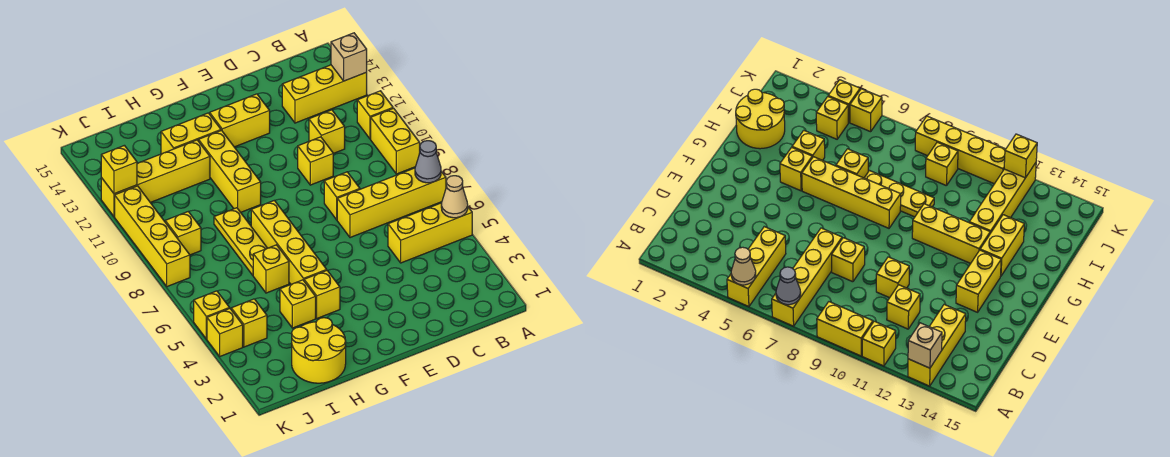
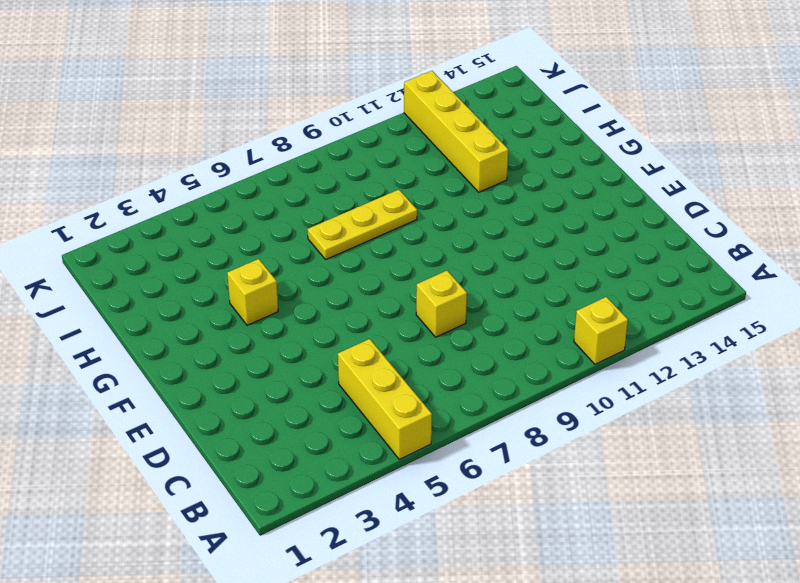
none -> yellow 1x4 brick [337,168,446,238]
none -> yellow 1x2 brick [371,108,420,174]
none -> yellow 1x3 brick [282,65,367,123]

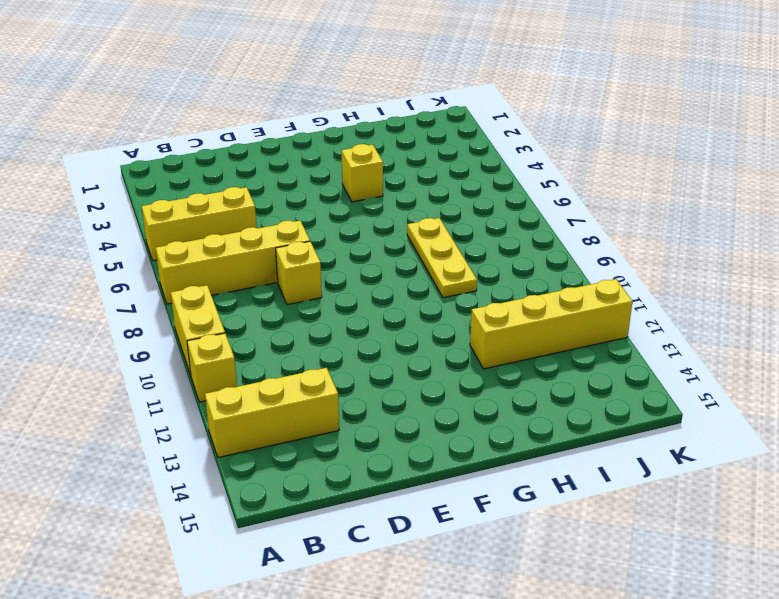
none -> yellow 1x1 brick [309,110,345,154]
none -> yellow 1x1 brick [298,137,333,185]
none -> yellow 1x2 brick [210,94,270,147]

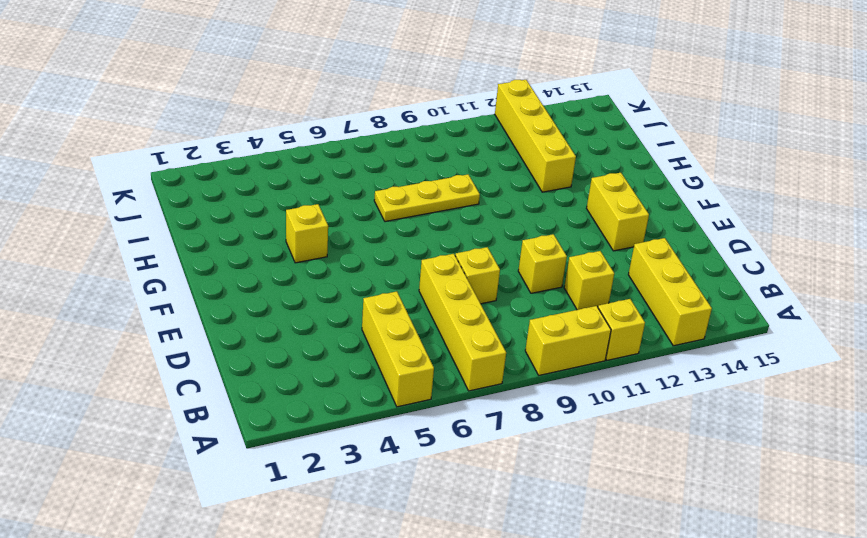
none -> yellow 1x4 brick [251,200,327,284]
none -> yellow 1x3 brick [199,130,261,212]
none -> yellow 1x2 brick [161,113,221,154]

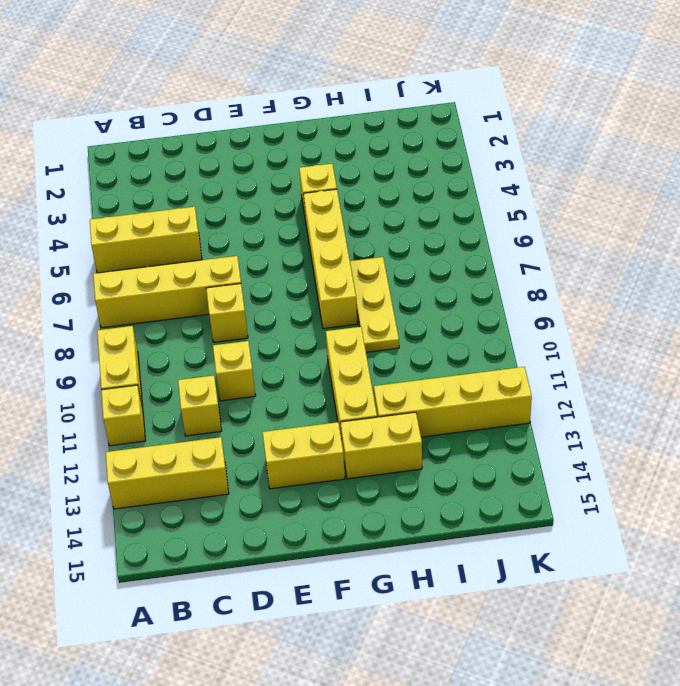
none -> yellow 2x2 round brick [292,318,346,383]
none -> yellow 1x1 brick [280,280,316,328]
none -> yellow 1x1 brick [253,245,289,293]

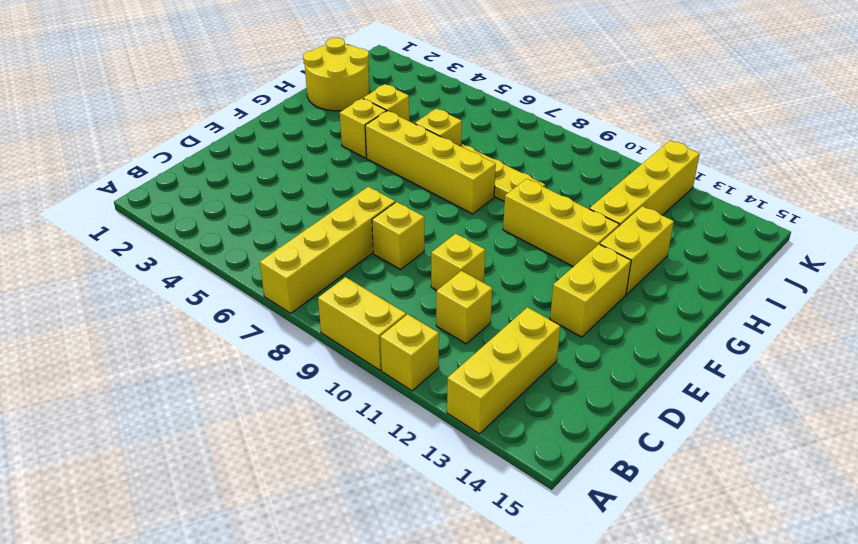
none -> yellow 1x3 brick [388,203,472,263]
none -> yellow 1x1 brick [231,299,267,347]
none -> yellow 1x1 brick [165,211,201,255]

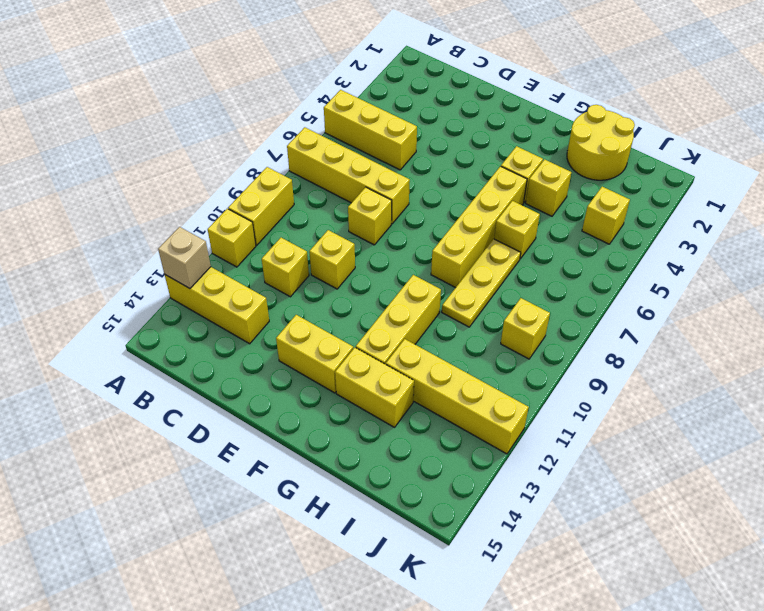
none -> yellow 1x1 brick [207,309,243,356]
none -> yellow 1x1 brick [194,291,230,339]
none -> yellow 1x4 brick [115,186,190,287]

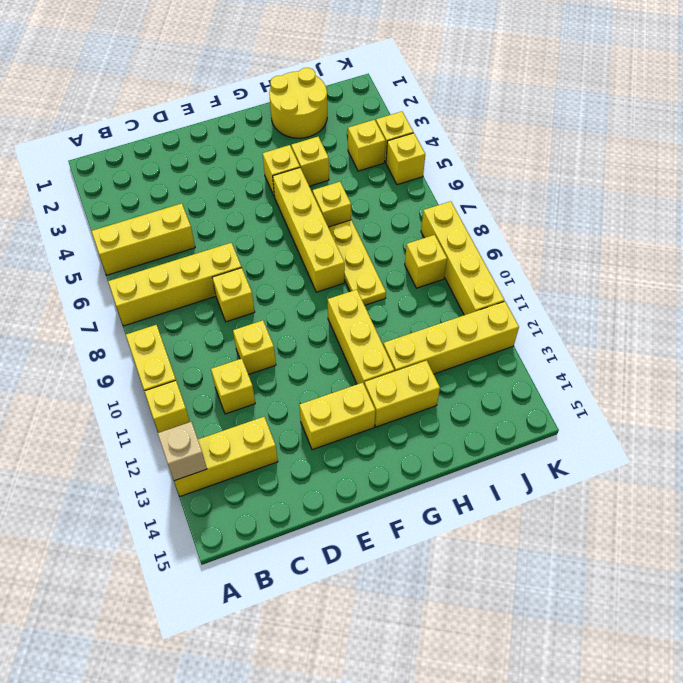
none -> tan 1x1 cone [441,176,468,218]
none -> grey 1x1 cone [415,141,441,183]
none -> yellow 1x1 brick [101,145,137,194]

